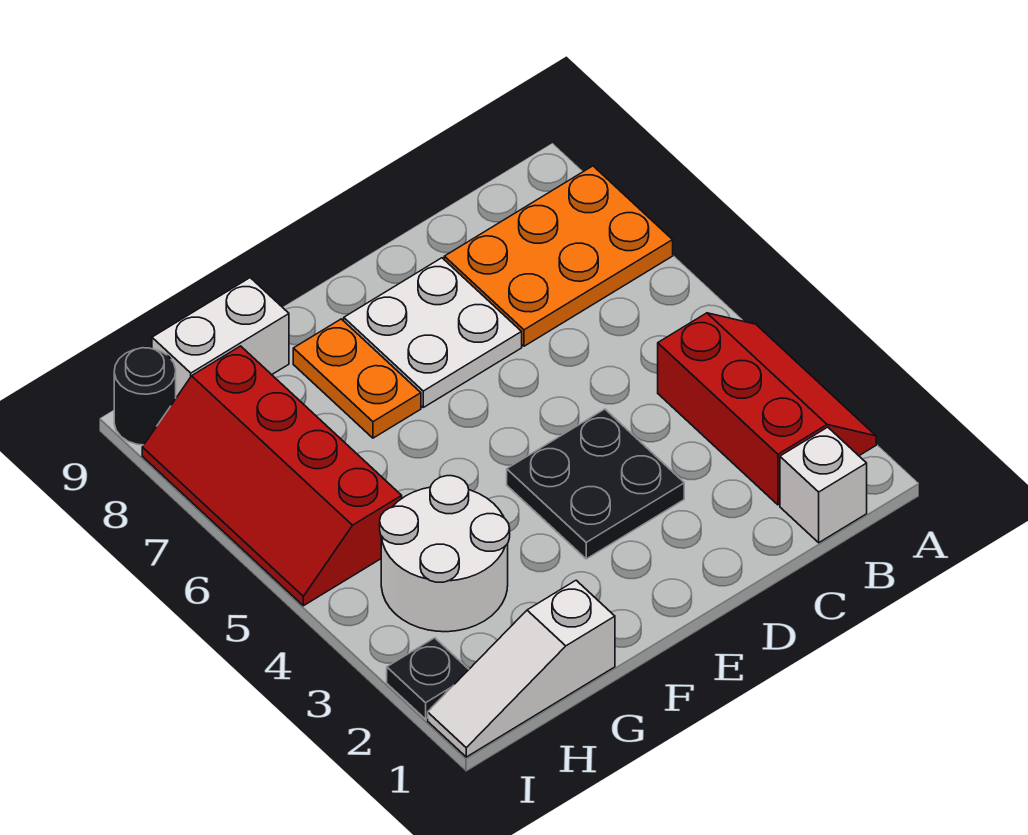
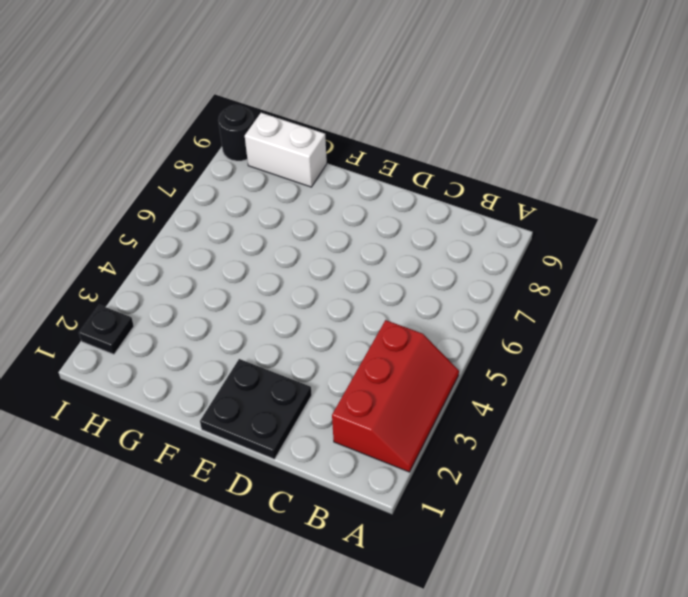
black 2x2 plate [200,359,312,459] -> black 2x2 plate moved to [507,409,684,559]
none -> orange 2x3 plate [444,166,673,346]
none -> white 1x1 brick [780,427,867,543]
none -> white 2x2 plate [344,258,522,407]

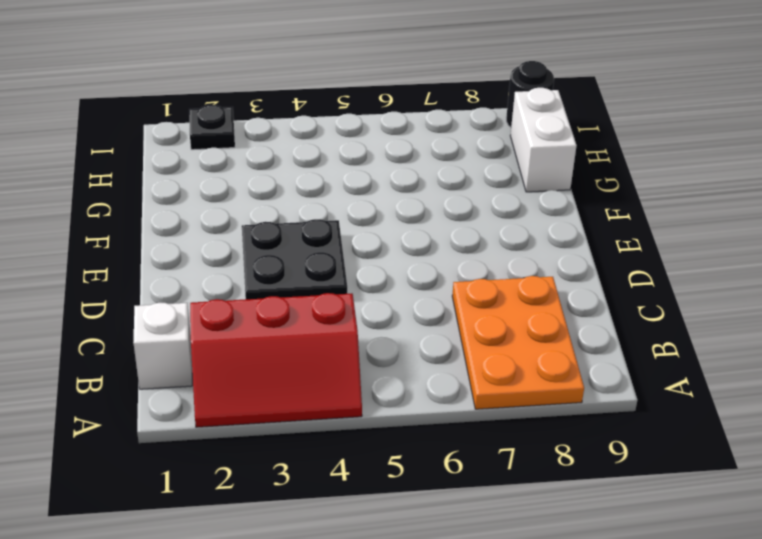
none -> white 2x2 plate [344,258,522,407]
none -> orange 1x2 plate [293,319,421,438]
none -> white 1x3 slope [428,580,615,757]

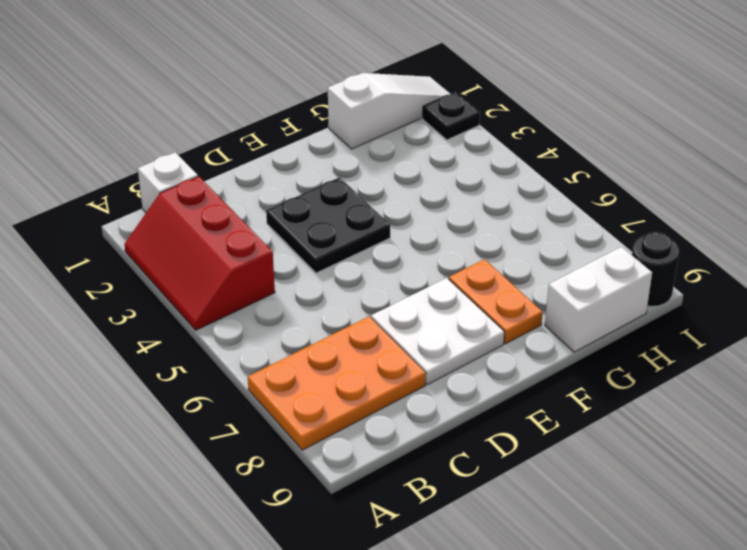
none -> white 2x2 round brick [380,476,510,632]
none -> red 2x4 slope [142,346,402,606]

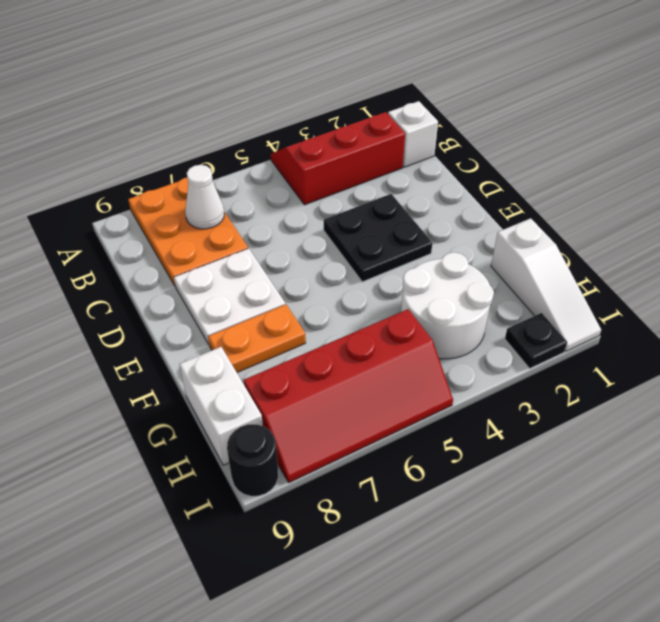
white 1x1 cone [185,165,224,229] -> none

